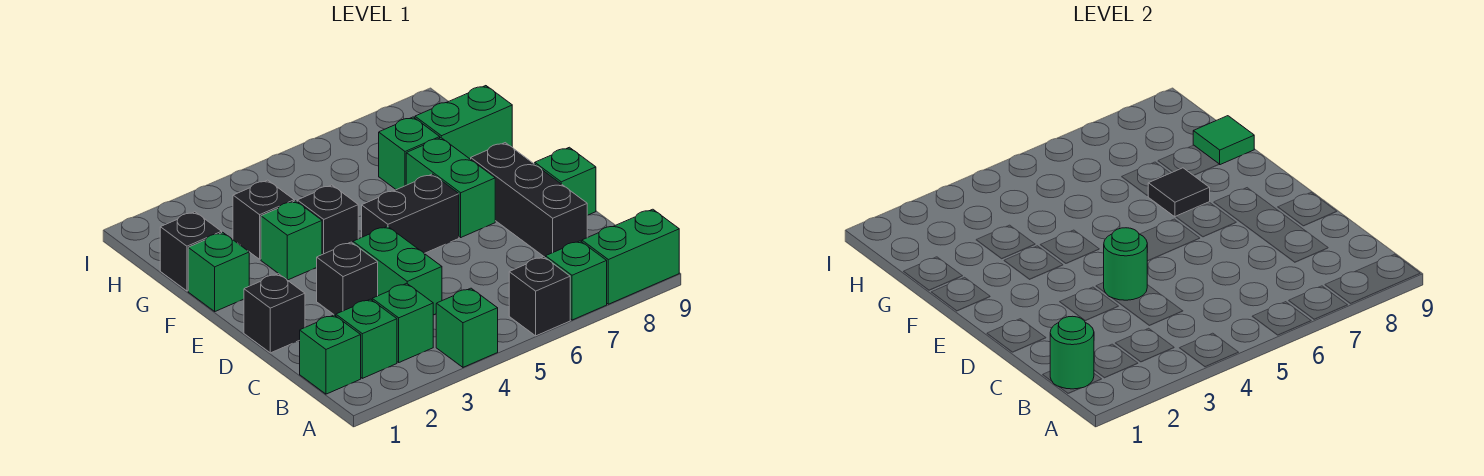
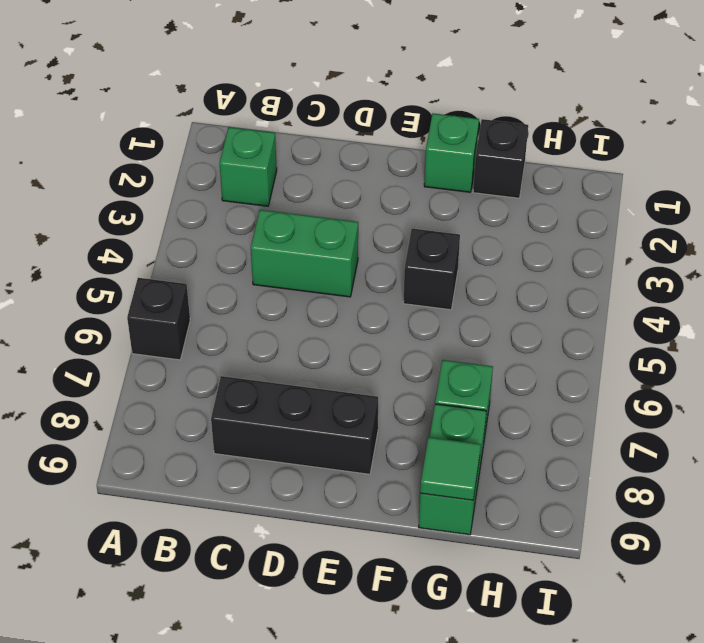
none -> green 1x1 brick [436,288,498,367]
none -> green 1x1 brick [546,241,607,320]
none -> green 1x2 brick [582,209,679,304]

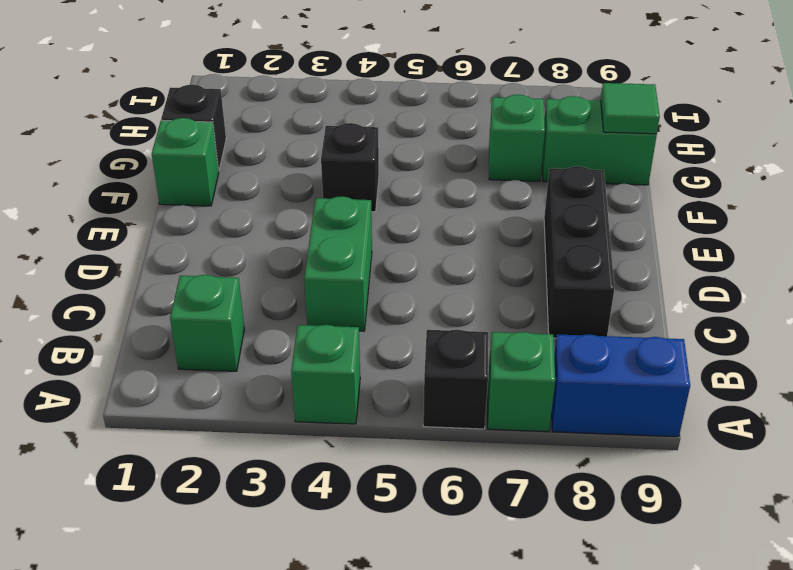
blue 1x2 brick [552,334,690,437] -> green 1x2 brick [582,209,679,304]
none -> green 1x1 brick [300,315,361,394]
none -> green 1x1 brick [372,283,433,362]
none -> black 1x1 brick [244,274,305,353]

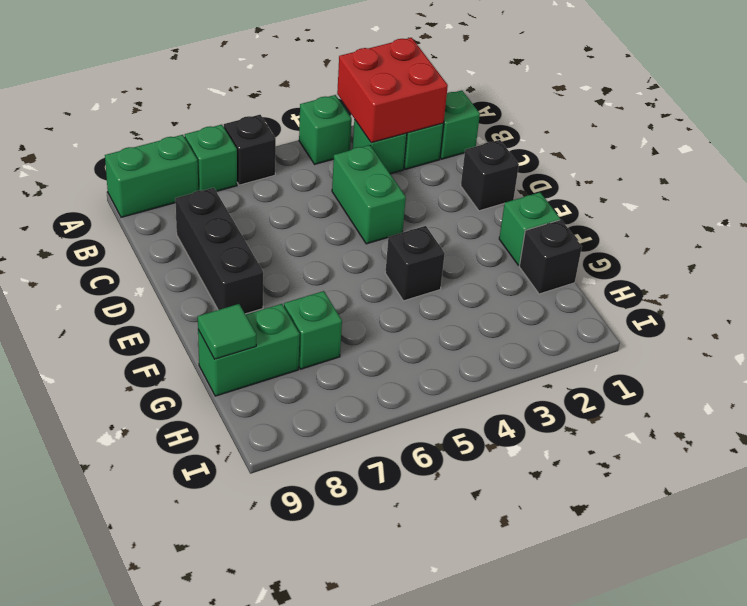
red 2x2 brick [337,38,448,143] -> none
none -> black 1x1 brick [317,242,378,316]
none -> green 1x1 brick [535,147,596,215]
none -> black 1x2 brick [362,174,459,253]

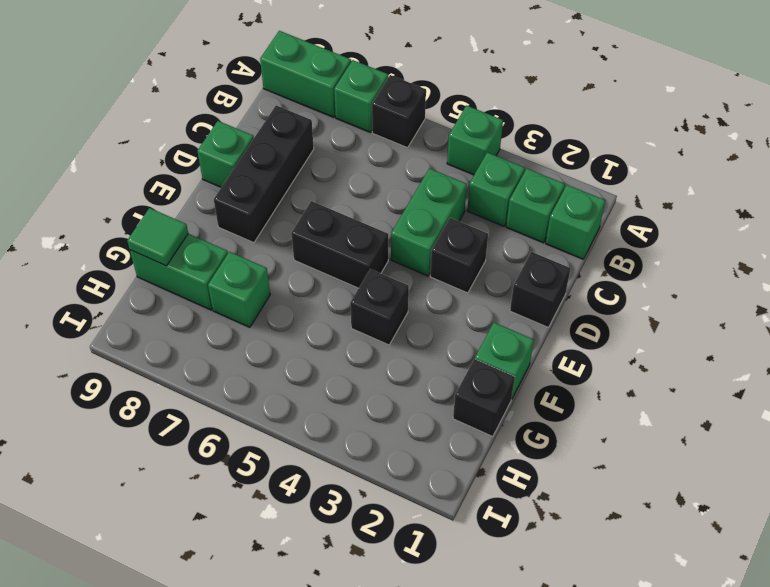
none -> green 1x2 brick [406,138,495,237]
none -> green 1x1 brick [261,201,322,280]
none -> black 1x1 brick [233,180,294,259]

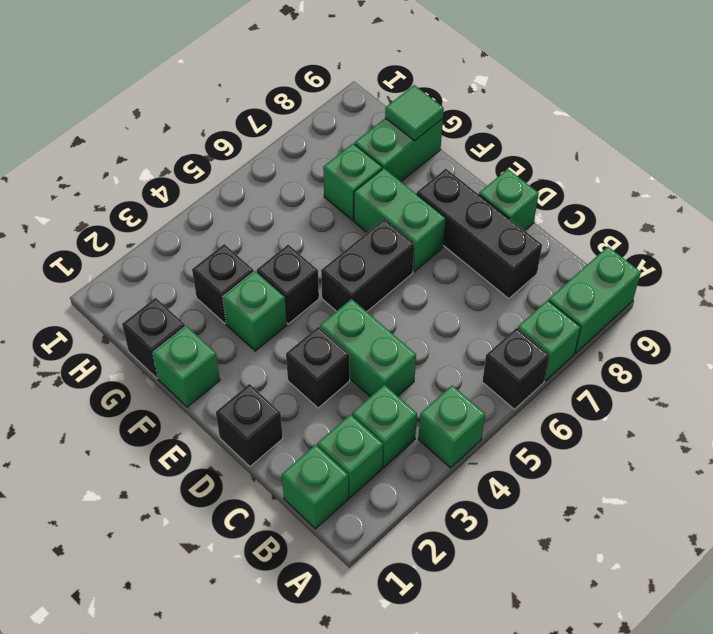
none -> green 1x1 round brick [1050,316,1094,389]
none -> green 1x1 round brick [1104,228,1147,300]
none -> black 1x1 tile [1148,168,1210,217]

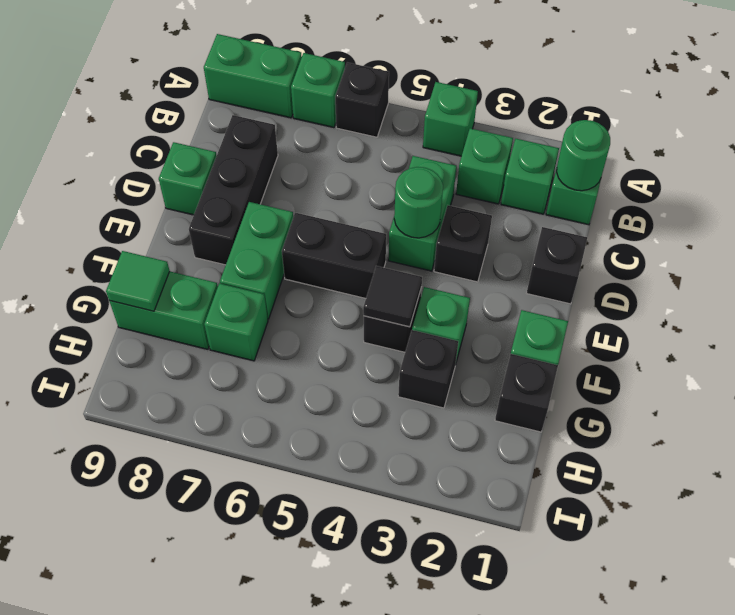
black 1x1 tile [363,266,422,327] -> black 1x1 tile moved to [1148,168,1210,217]

